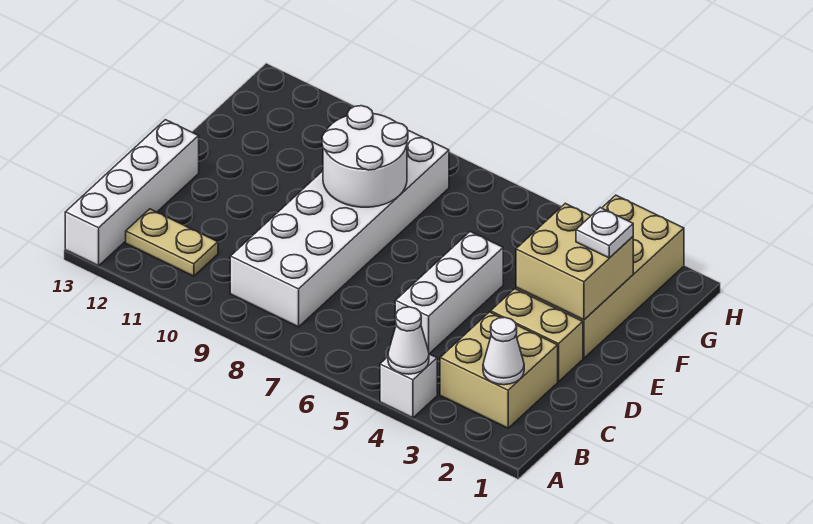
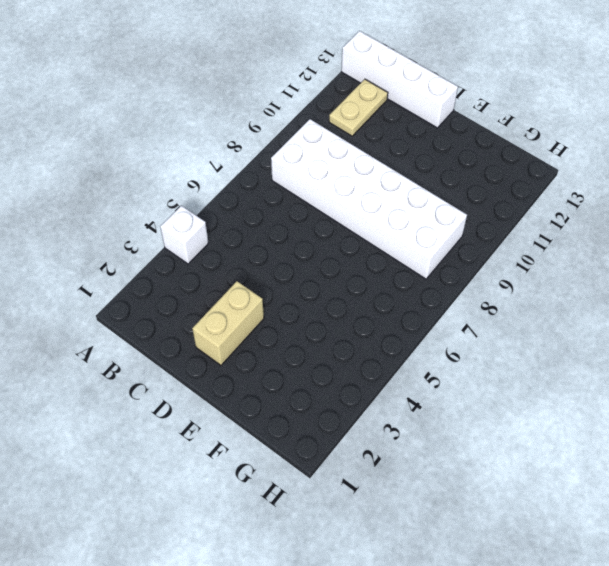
none -> tan 2x2 brick [440,312,558,428]
none -> white 1x3 brick [395,232,503,354]
none -> tan 2x4 brick [516,195,684,358]

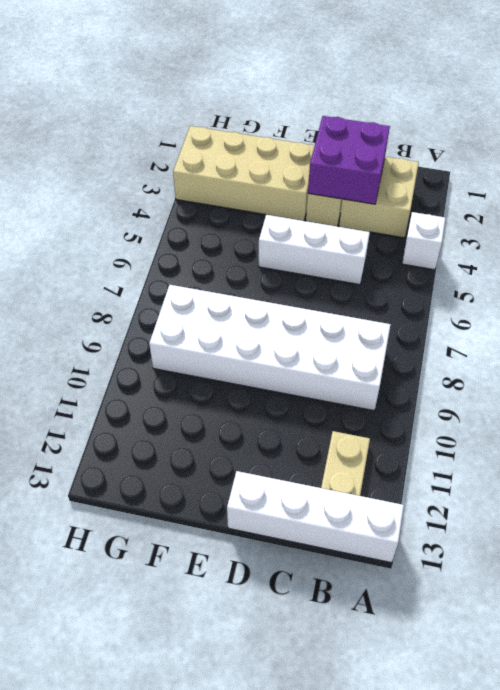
purple 2x2 brick [308,116,390,204] -> none
none -> white 1x1 cone [388,307,429,374]
none -> white 1x1 cone [483,317,524,385]
none -> tan 2x2 brick [516,203,633,320]

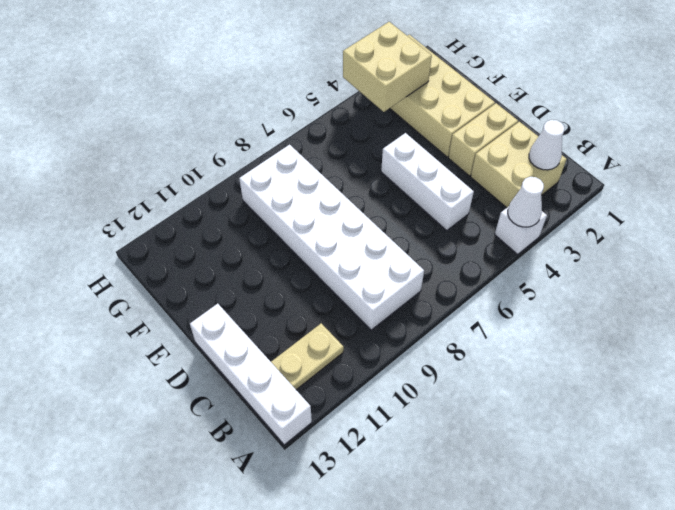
tan 2x2 brick [343,22,432,112] -> tan 2x2 brick moved to [516,203,633,320]
none -> white 2x2 round brick [322,106,408,207]
none -> white 1x1 plate [576,208,633,258]

